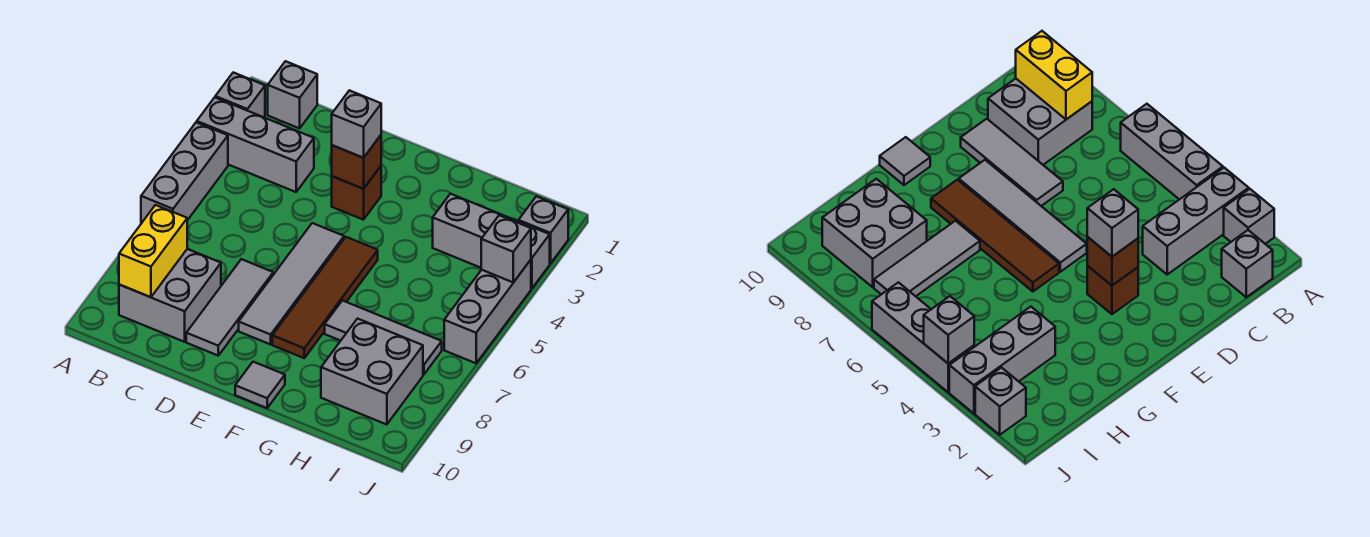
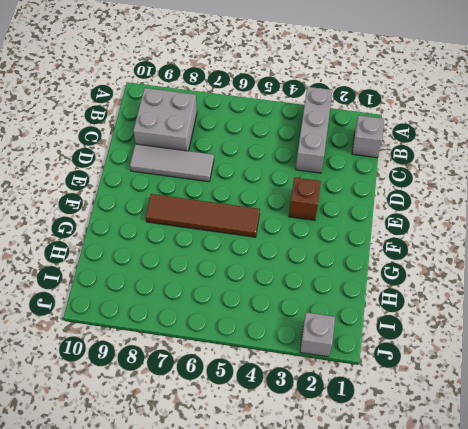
none -> grey 1x1 brick [215,72,265,117]
none -> grey 1x3 brick [141,122,228,223]
none -> grey 1x4 tile [239,223,344,344]

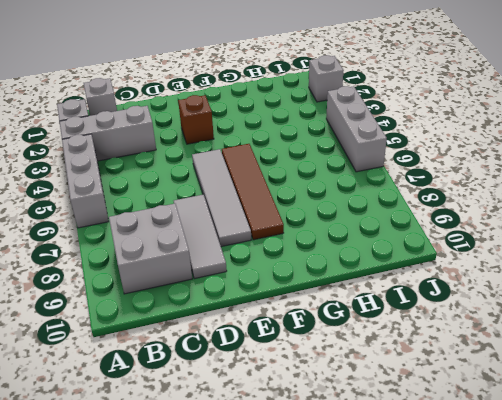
none -> grey 1x1 tile [235,362,285,408]
none -> grey 1x3 tile [325,301,442,375]
none -> grey 1x3 brick [433,194,550,289]

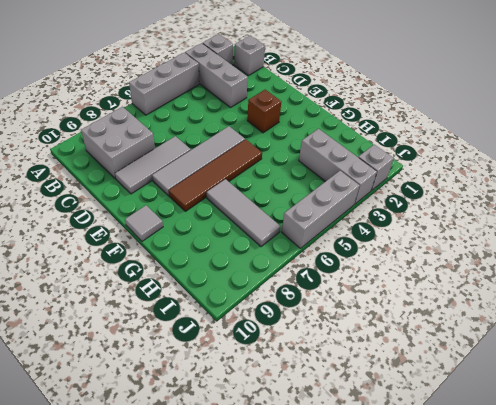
none -> grey 2x2 brick [321,319,423,425]
none -> yellow 1x2 brick [119,205,187,297]
none -> brown 1x1 brick [332,135,381,189]

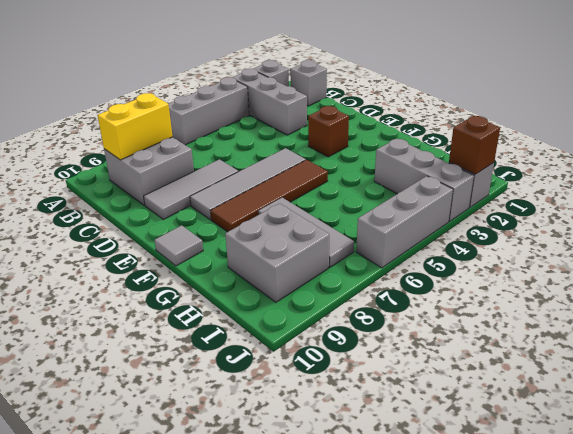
brown 1x1 brick [449,116,500,174] -> brown 1x1 brick moved to [332,135,381,189]
none -> grey 1x1 brick [481,215,531,282]
none -> grey 1x1 brick [332,90,381,158]

